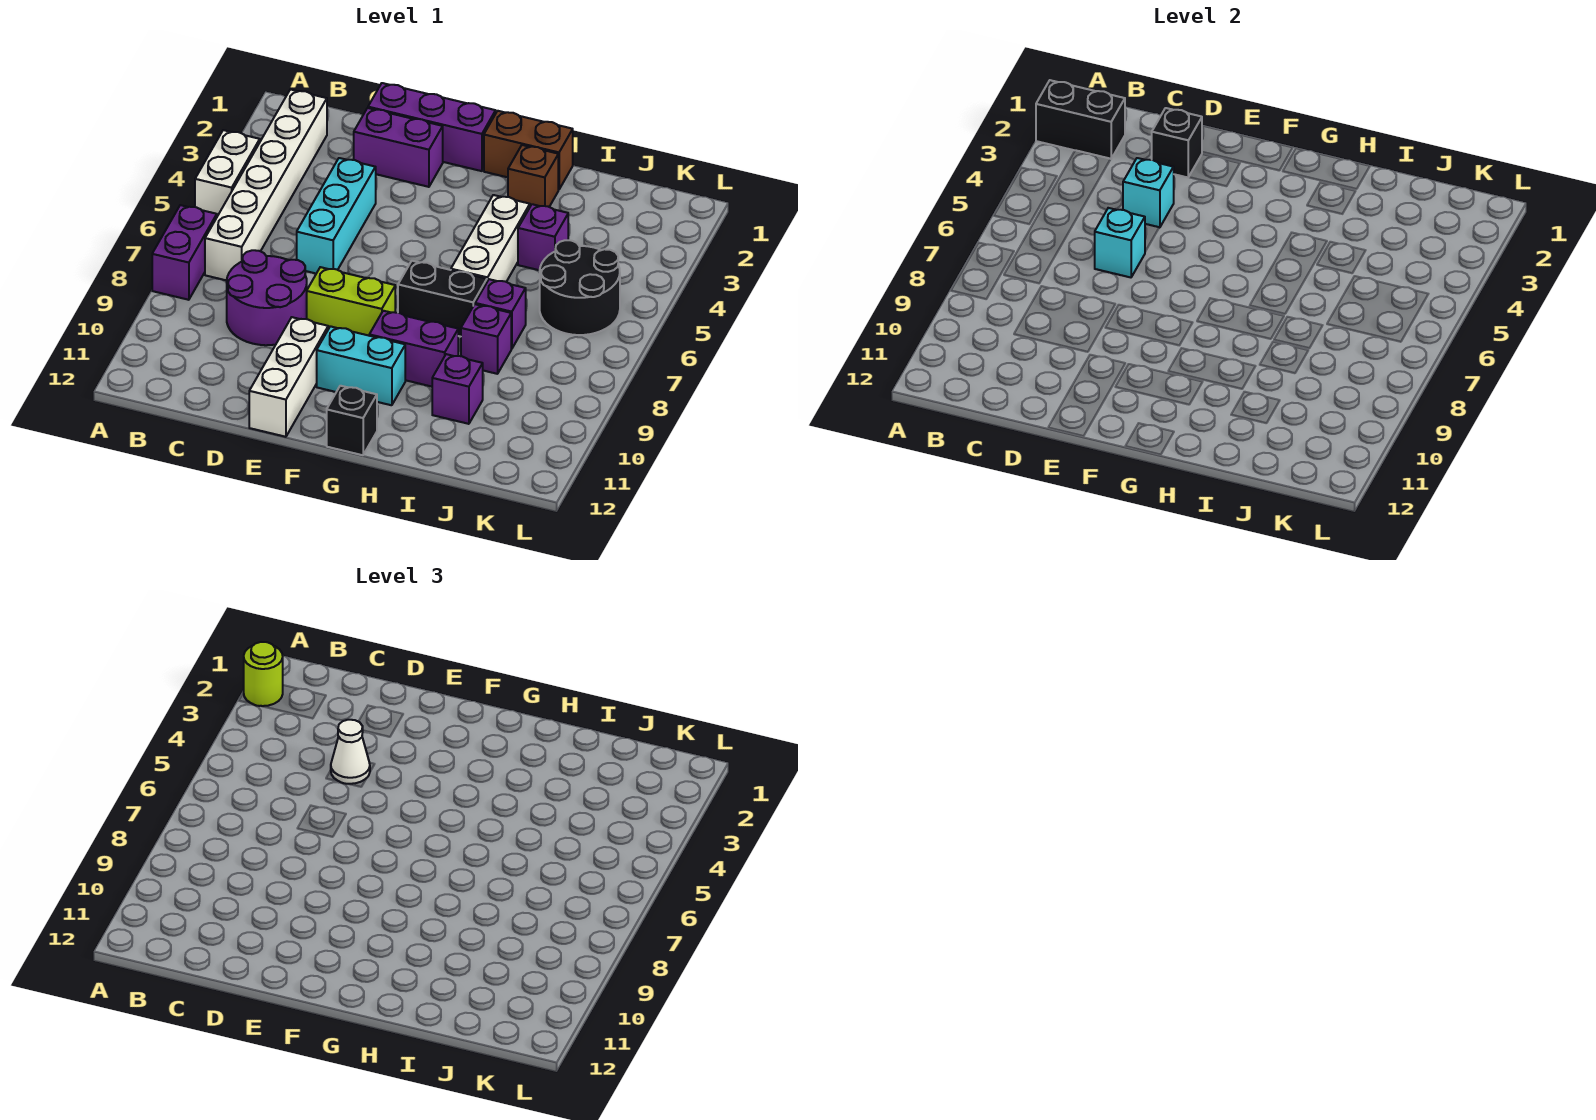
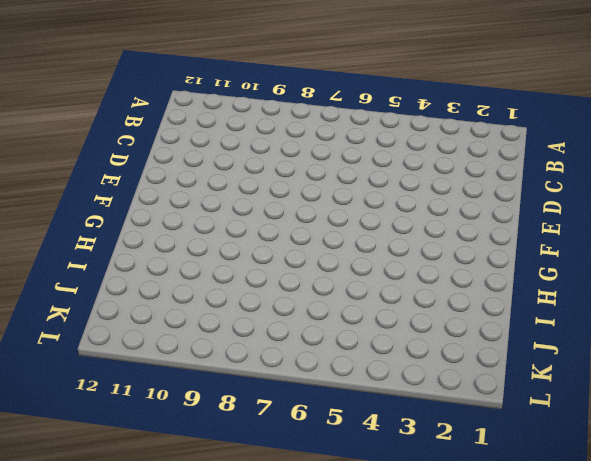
none -> white 1x2 brick [195,130,260,216]
none -> purple 1x2 brick [152,205,217,300]
none -> white 1x6 brick [205,89,327,280]

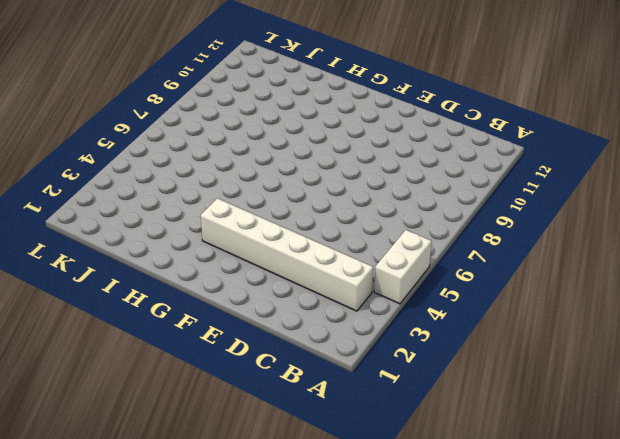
white 1x6 brick [201,198,373,311] -> white 1x6 brick turned to [205,89,327,280]
none -> purple 1x2 brick [152,205,217,300]
none -> purple 2x2 round brick [227,250,307,345]
none -> purple 1x3 brick [368,83,496,171]

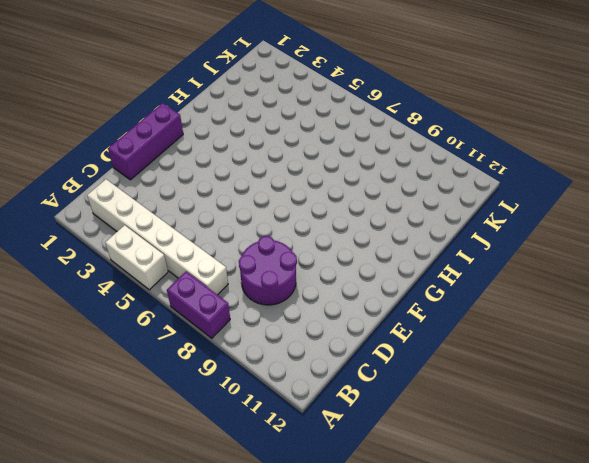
none -> purple 1x2 brick [354,108,443,187]
none -> cyan 1x3 brick [297,158,376,273]
none -> lime 1x2 brick [307,267,395,336]

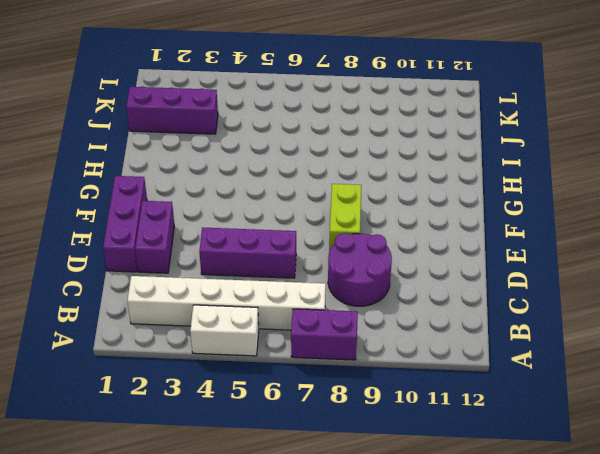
purple 1x3 brick [199,228,296,278] -> cyan 1x3 brick [297,158,376,273]
purple 1x3 brick [126,87,218,134] -> none
none -> white 1x3 brick [249,317,328,437]
none -> cyan 1x2 brick [317,326,405,405]
none -> brown 1x2 brick [484,111,573,190]

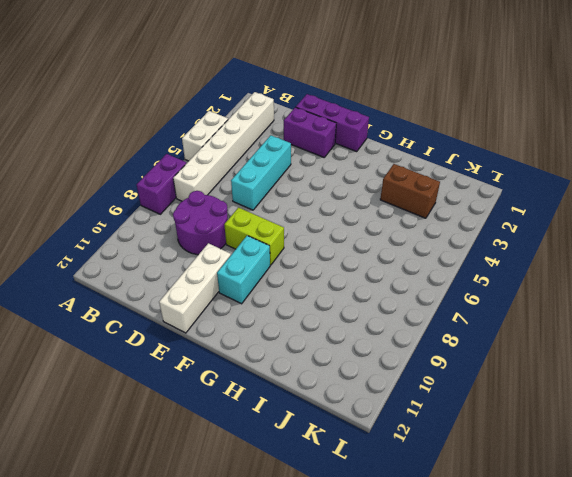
cyan 1x2 brick [217,236,270,304] -> cyan 1x2 brick turned to [317,326,405,405]
brown 1x2 brick [380,164,440,218] -> brown 1x2 brick moved to [484,111,573,190]
none -> black 1x2 brick [398,261,487,337]
none -> purple 1x2 brick [369,311,458,387]
none -> black 1x1 brick [327,386,377,455]

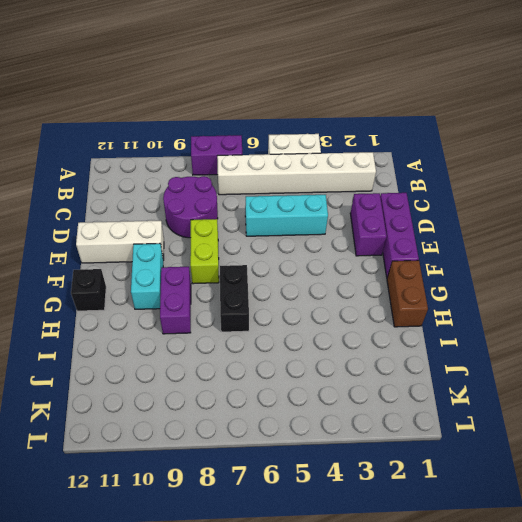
none -> brown 1x1 brick [508,145,558,207]
none -> white 1x3 brick [451,195,530,282]
none -> purple 1x1 brick [518,204,568,270]

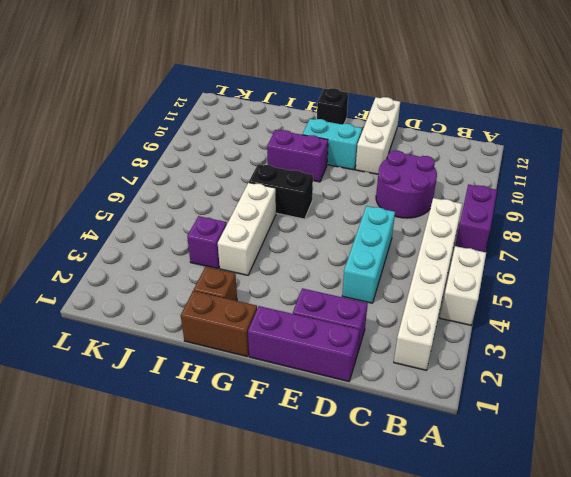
none -> lime 1x2 brick [307,267,395,336]
none -> purple 1x1 brick [475,279,526,349]
none -> purple 1x1 brick [461,304,511,374]

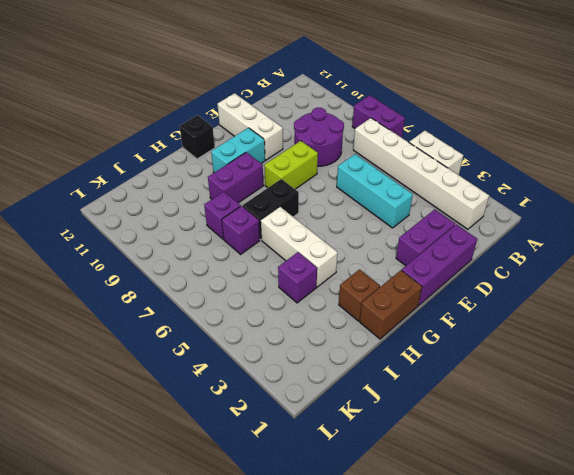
none -> purple 1x1 brick [432,354,483,424]
none -> black 2x2 round brick [540,240,620,335]
none -> black 1x2 brick [1036,80,1125,159]

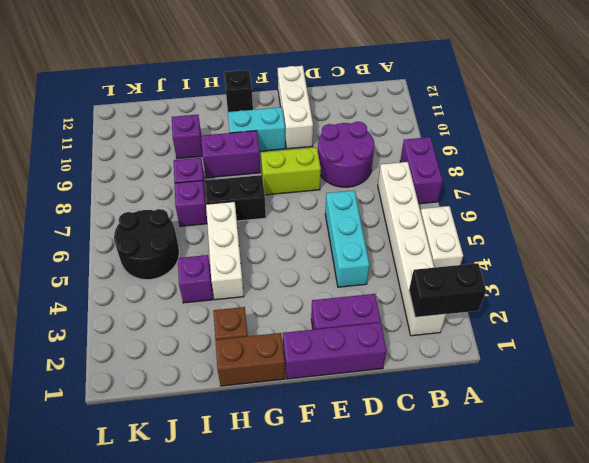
none -> black 1x1 brick [1152,108,1202,177]
none -> cyan 1x1 brick [1123,158,1174,228]
none -> cyan 1x1 brick [1095,208,1145,277]

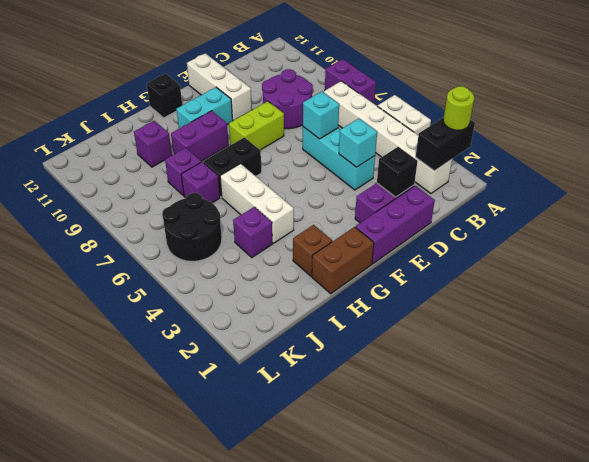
none -> white 1x1 cone [331,720,370,784]

